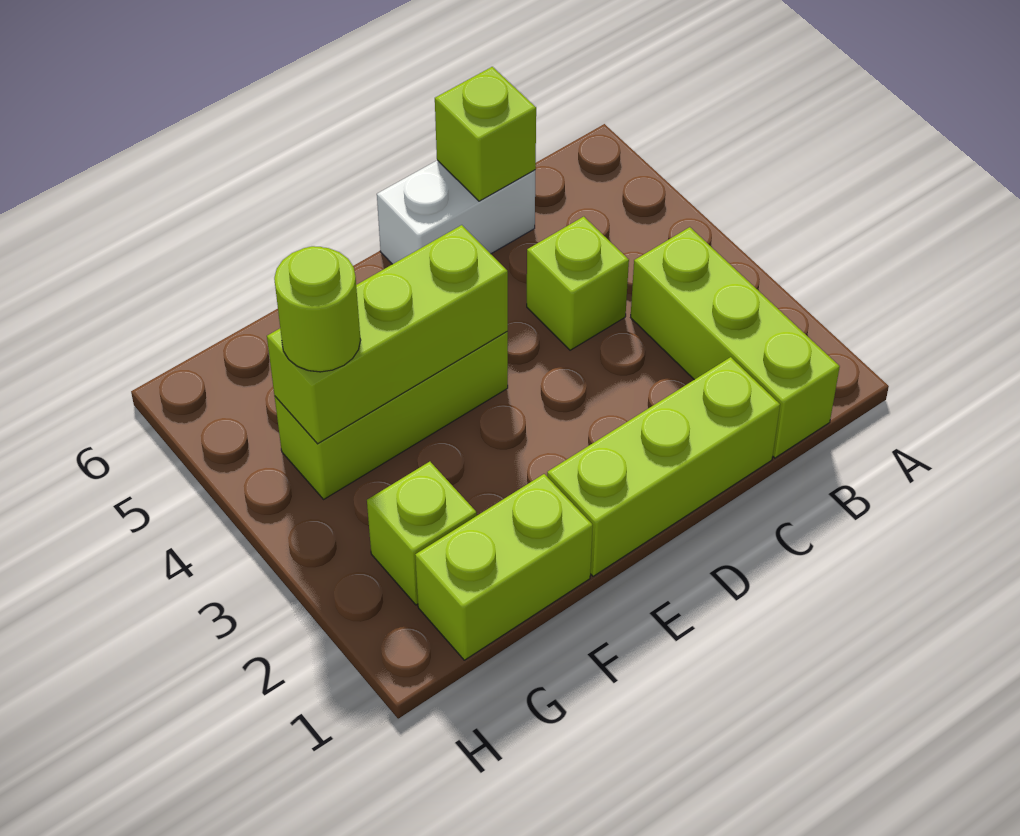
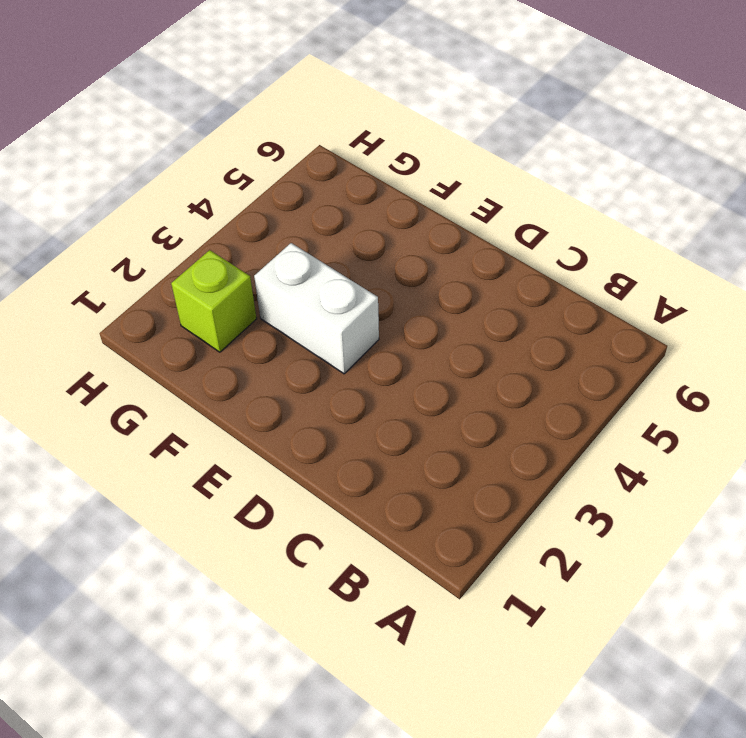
white 1x2 brick [254,243,379,374] -> white 1x2 brick moved to [377,160,535,264]
none -> lime 1x3 brick [631,227,840,458]
none -> lime 1x3 brick [547,357,780,576]

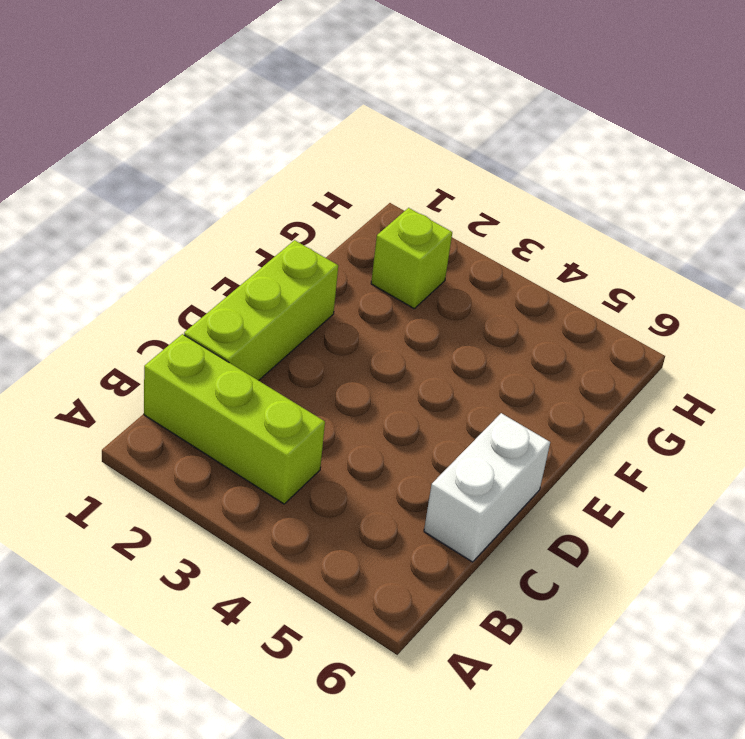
none -> lime 1x1 brick [527,217,629,350]
none -> lime 1x3 brick [275,332,508,499]

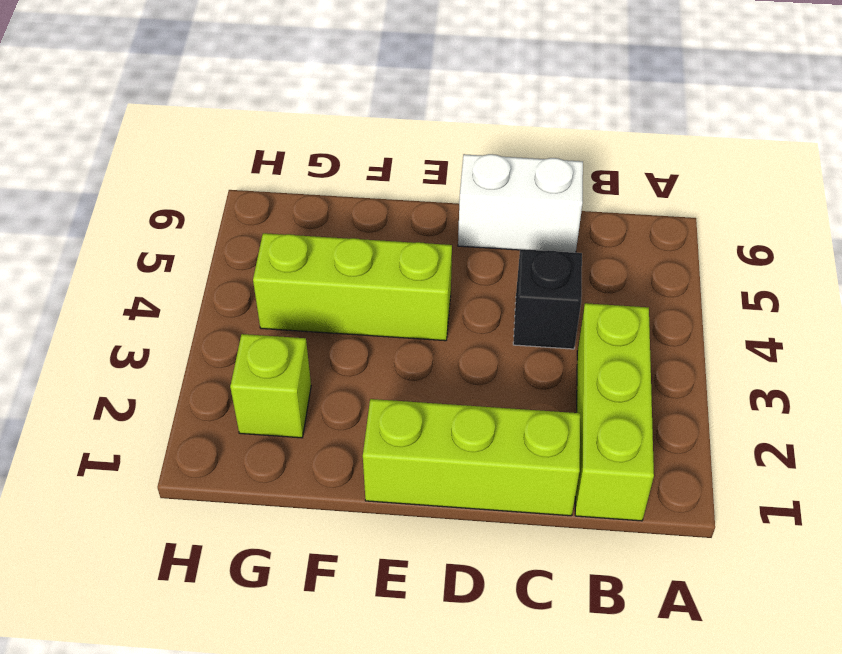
black 1x1 brick [513,249,582,349] -> lime 1x1 brick [527,217,629,350]
none -> lime 1x2 brick [415,474,593,660]
none -> lime 1x1 brick [435,67,536,201]

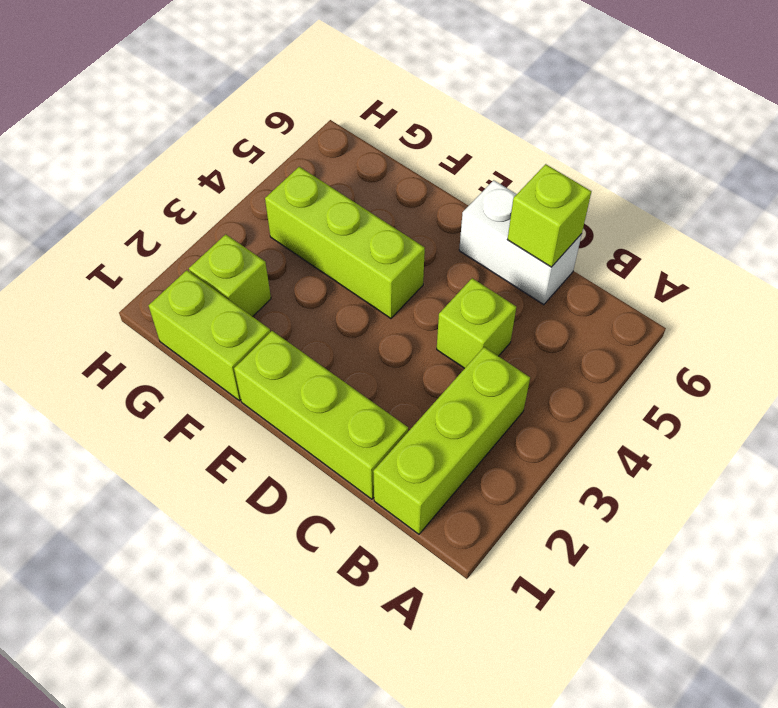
none -> lime 1x3 brick [267,225,508,444]
none -> lime 1x1 round brick [274,246,361,372]

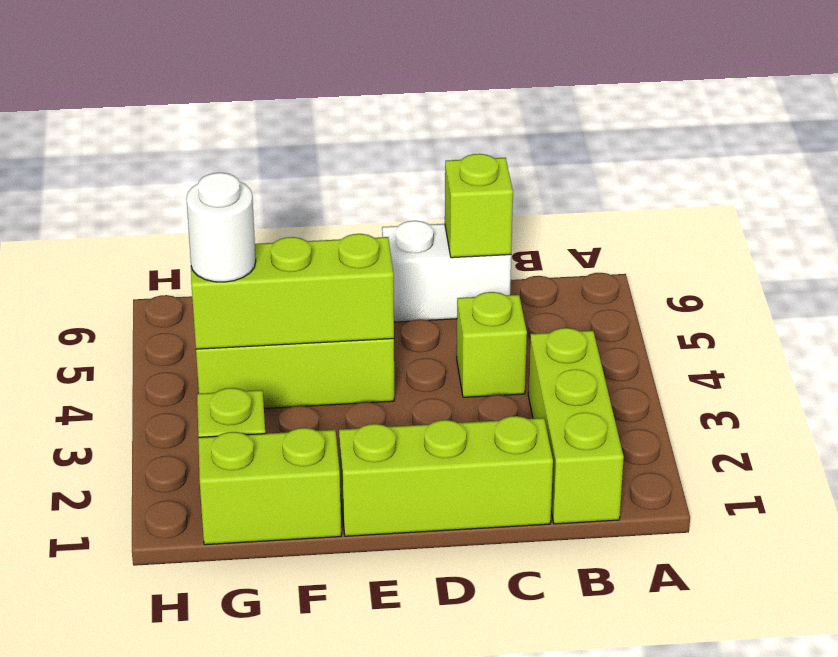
white 1x1 round brick [186,173,256,282] -> lime 1x1 round brick [274,246,361,372]

